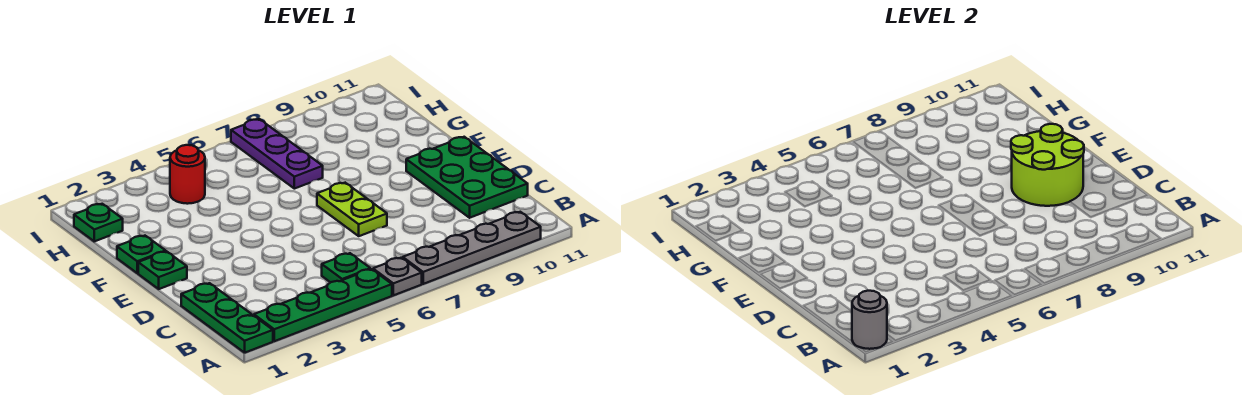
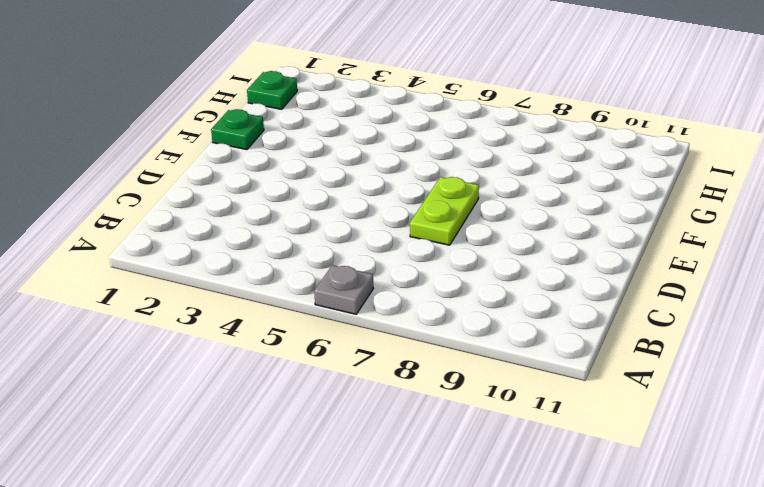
none -> green 1x3 plate [181,283,273,353]
none -> green 1x4 plate [254,269,392,341]
none -> grey 1x4 plate [403,212,541,284]

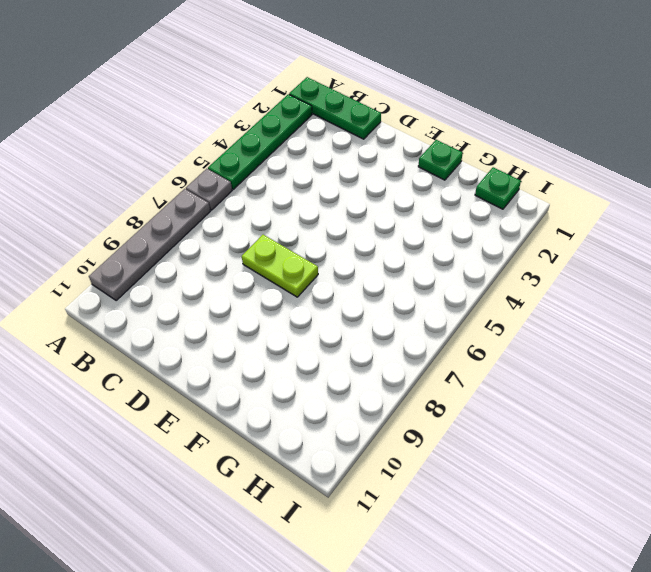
none -> green 1x1 plate [322,253,371,282]
none -> green 2x3 plate [406,137,528,218]
none -> green 1x1 plate [138,251,187,289]

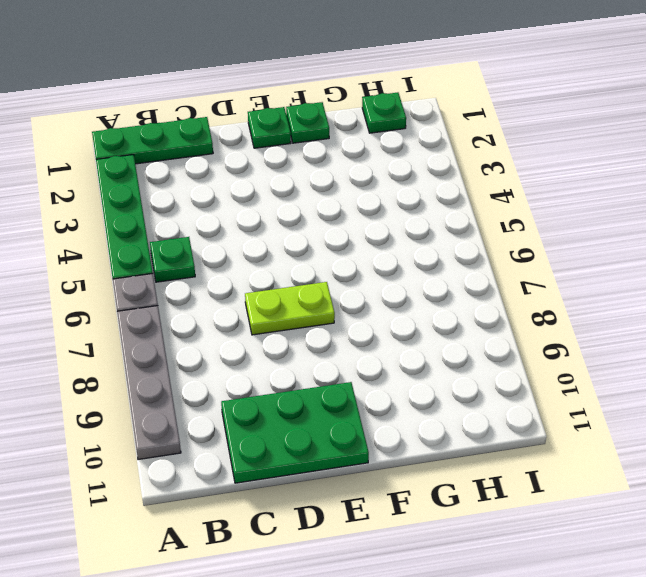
none -> purple 1x3 plate [231,119,323,189]
none -> red 1x1 round brick [170,145,205,204]
none -> grey 1x1 round brick [852,291,887,349]

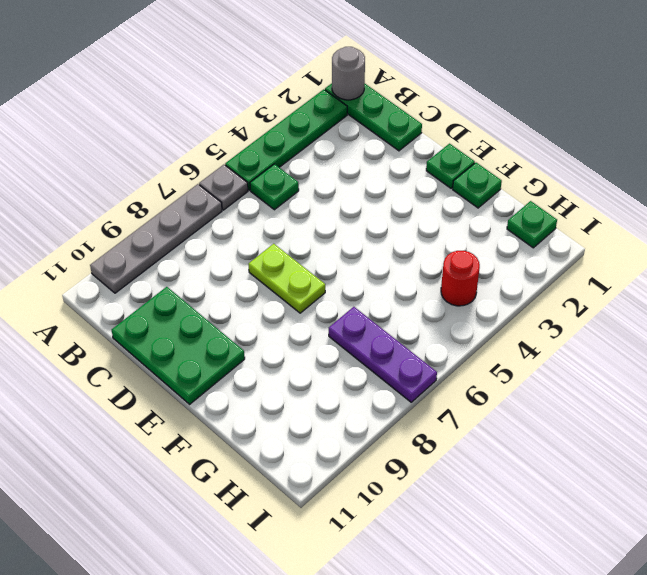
none -> lime 2x2 round brick [1011,124,1084,206]

